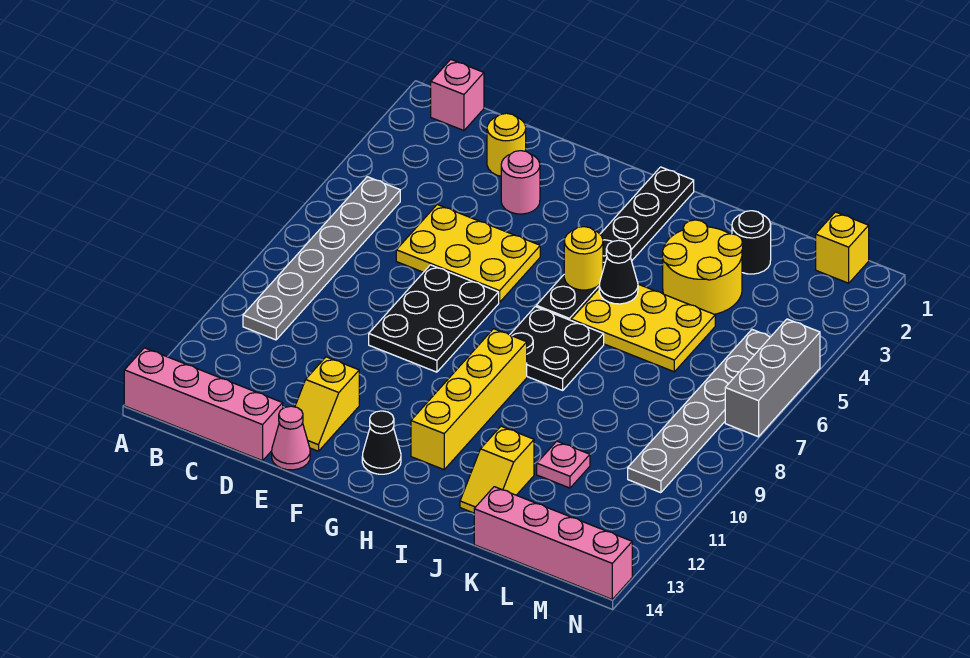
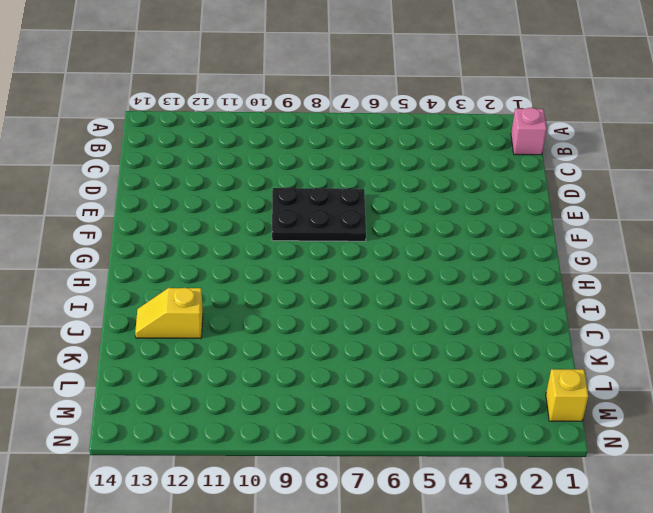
none -> pink 1x4 brick [124,348,283,461]
none -> grey 1x6 plate [243,177,400,340]
none -> yellow 1x1 round brick [487,113,526,176]

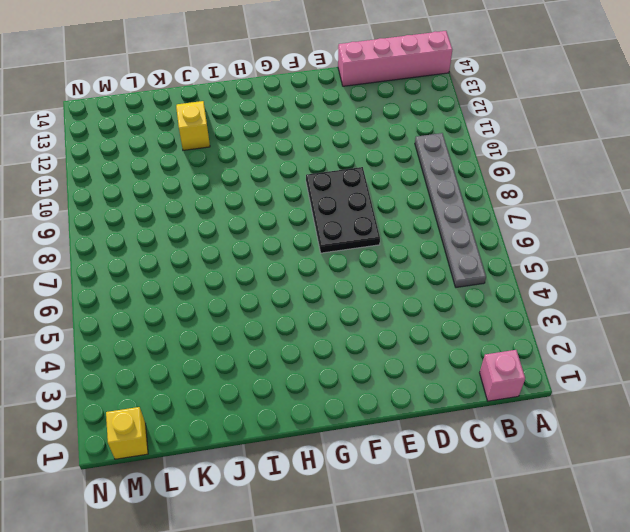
none -> yellow 1x1 round brick [487,113,526,176]
none -> yellow 2x3 plate [396,205,540,302]
none -> pink 1x1 round brick [501,151,540,214]

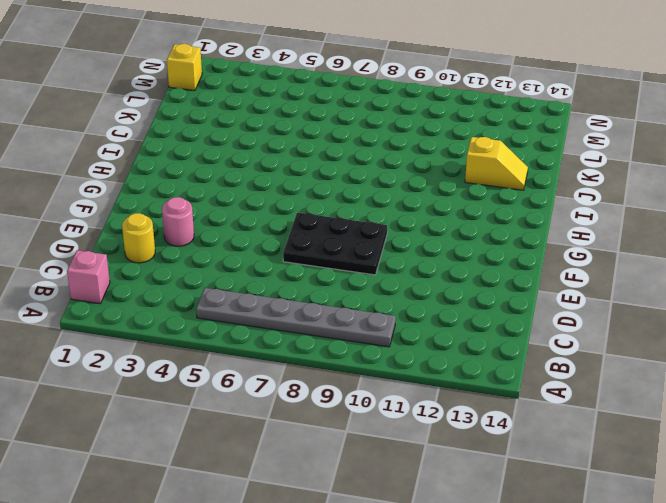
none -> pink 1x4 brick [124,348,283,461]
none -> yellow 2x3 plate [396,205,540,302]
none -> yellow 1x2 slope [295,357,359,451]

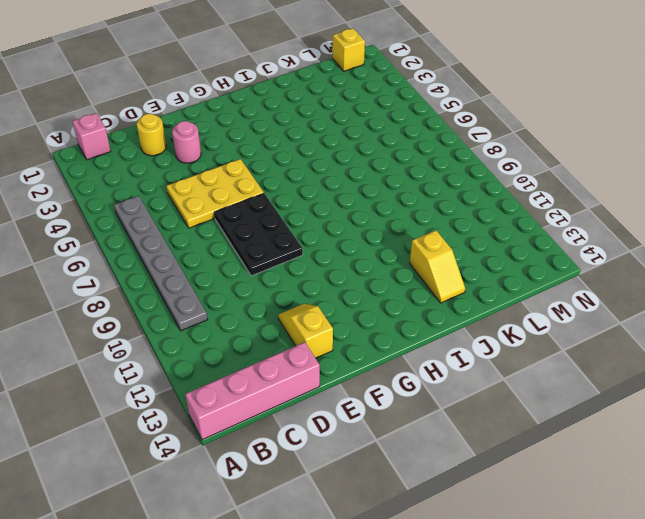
yellow 1x2 slope [278,304,333,358] -> yellow 1x2 slope turned to [295,357,359,451]
none -> pink 1x1 cone [272,406,310,470]
none -> black 1x1 cone [362,411,401,474]
none -> black 1x6 plate [536,167,694,320]

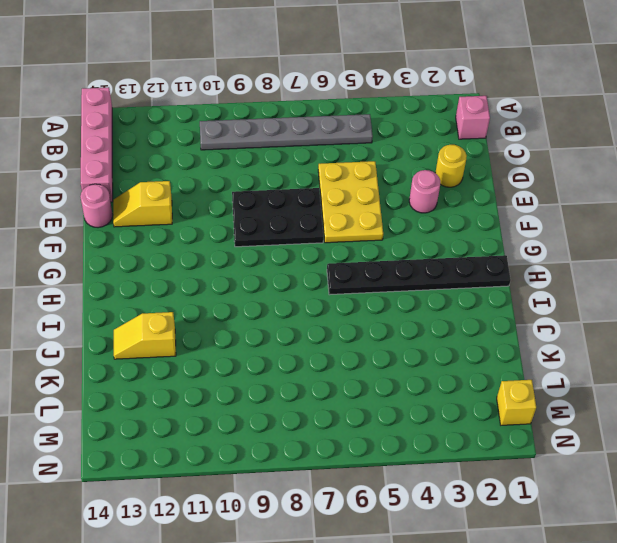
pink 1x1 round brick [80,184,112,228] -> pink 1x1 cone [272,406,310,470]
none -> black 1x1 cone [362,411,401,474]
none -> black 2x2 plate [510,307,604,390]
none -> yellow 1x4 brick [411,329,527,470]

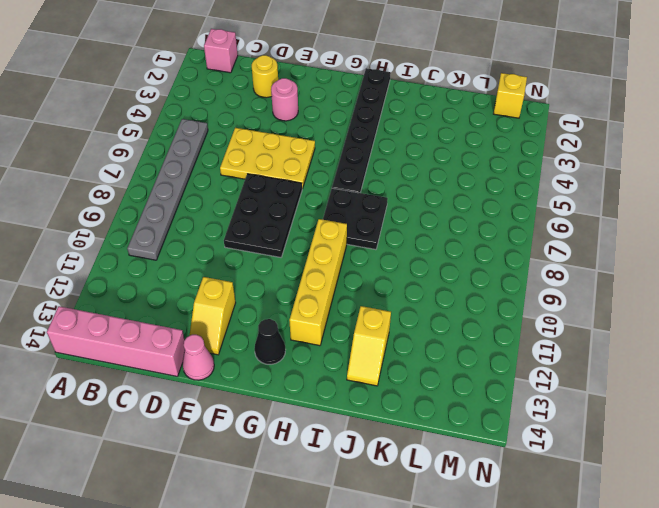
none -> yellow 2x3 plate [571,284,715,372]
none -> yellow 2x2 round brick [662,220,743,314]
none -> black 1x1 round brick [732,211,771,274]

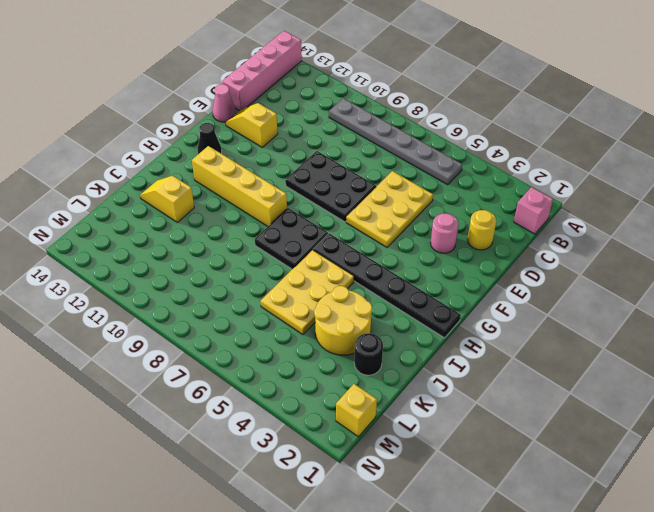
none -> pink 1x1 plate [537,441,590,488]
none -> pink 1x4 brick [474,487,632,599]
none -> grey 1x6 plate [628,330,770,493]

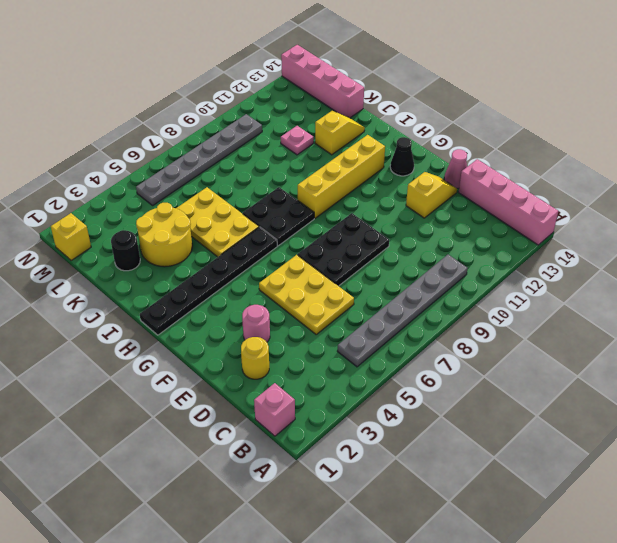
none -> grey 1x3 brick [725,319,820,437]
none -> yellow 1x1 round brick [564,227,603,290]
none -> black 1x1 cone [599,240,638,304]

